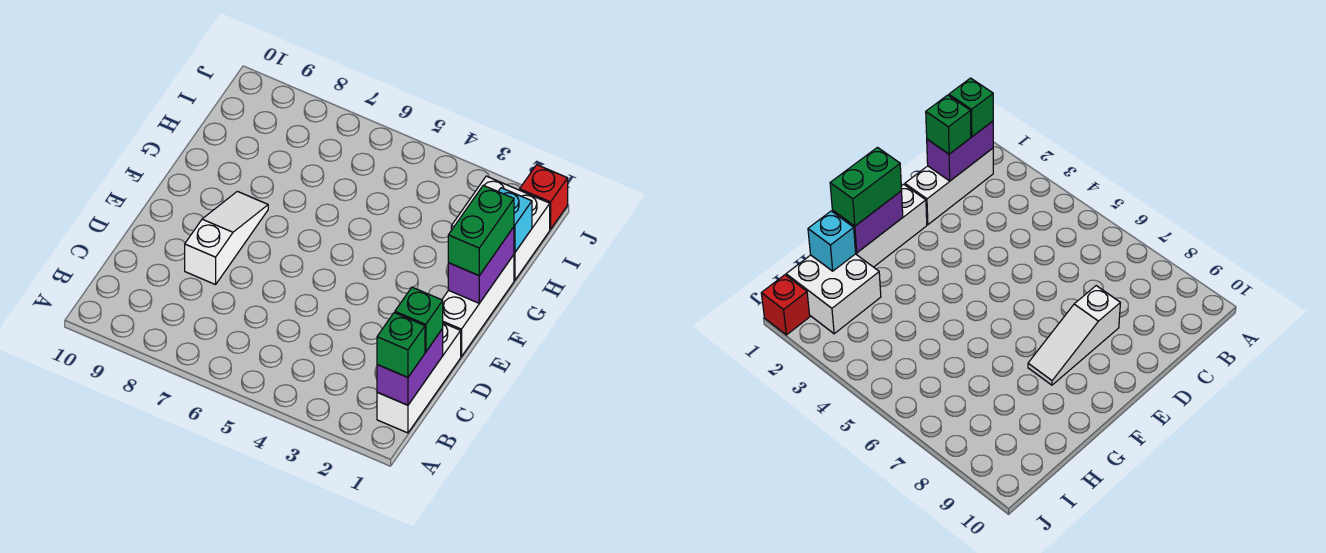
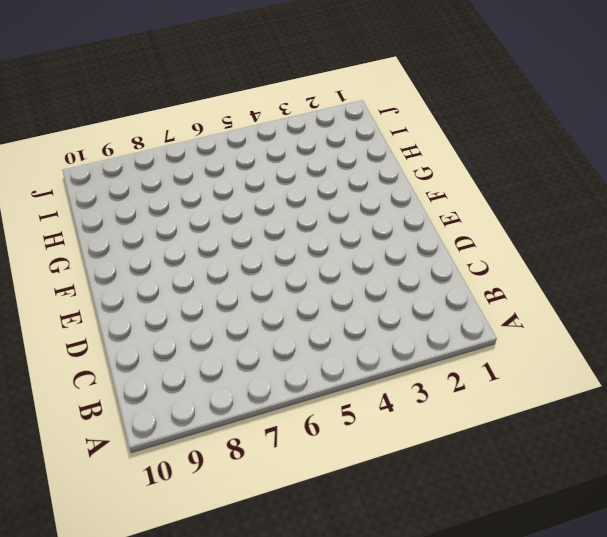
none -> white 1x3 brick [377,323,461,433]
none -> white 1x3 slope [185,191,268,285]

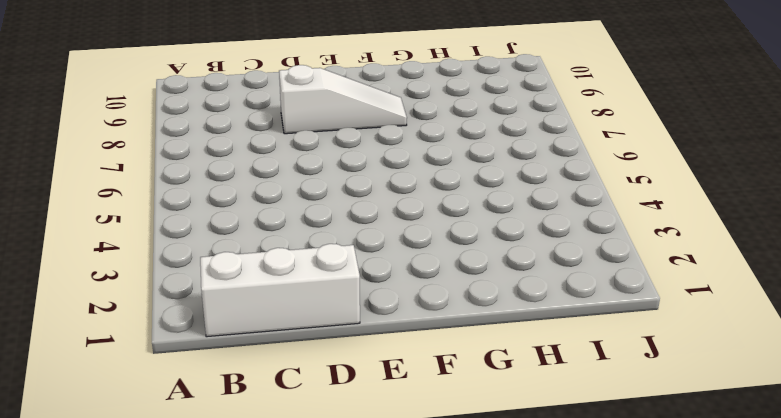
none -> white 1x3 brick [442,255,514,357]
none -> white 2x2 brick [451,176,550,280]

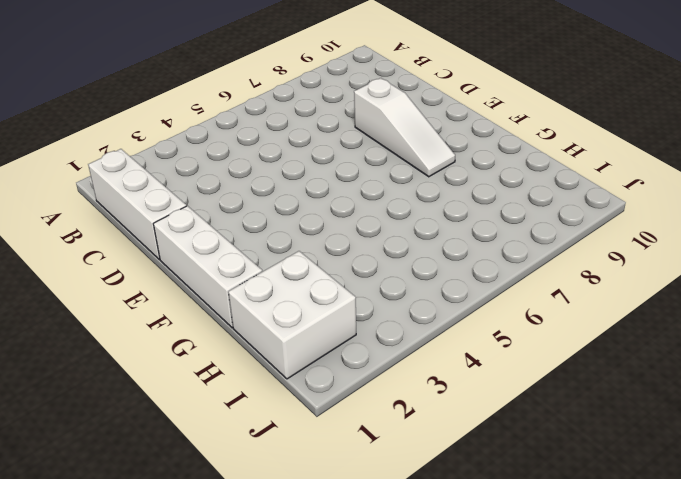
none -> red 1x1 brick [520,165,568,229]
none -> purple 1x2 brick [377,329,443,405]

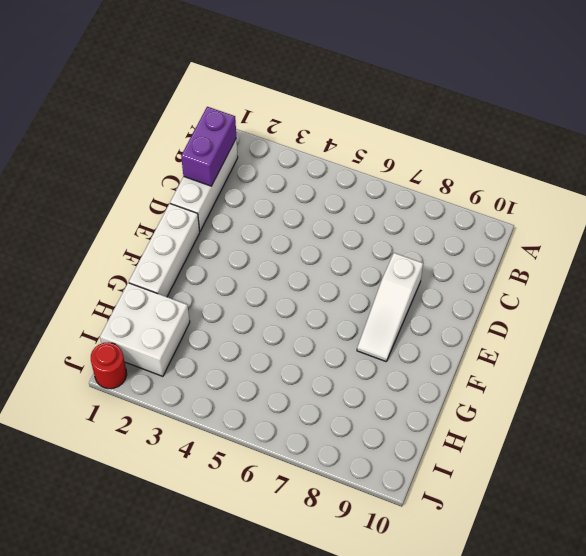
red 1x1 round brick [91,342,127,389] -> red 1x1 brick [520,165,568,229]
none -> purple 1x2 brick [448,227,514,303]
none -> cyan 1x1 brick [498,188,532,253]

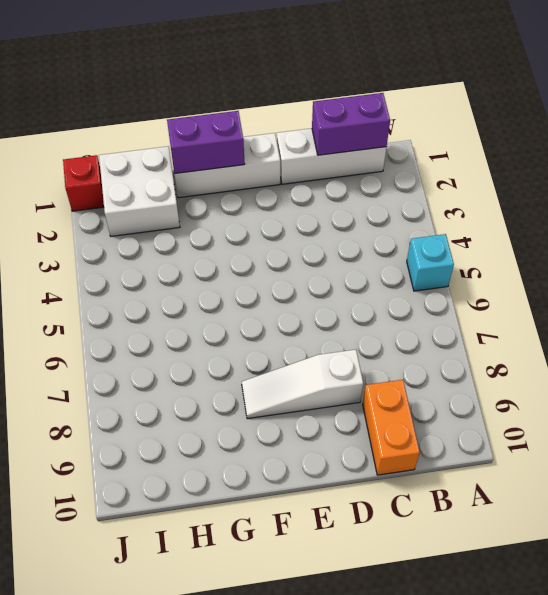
cyan 1x1 brick [407,234,454,291] -> cyan 1x1 brick moved to [498,188,532,253]
orange 1x2 brick [363,380,420,475] -> none
none -> green 1x1 brick [377,313,425,377]
none -> green 1x1 brick [395,287,443,352]

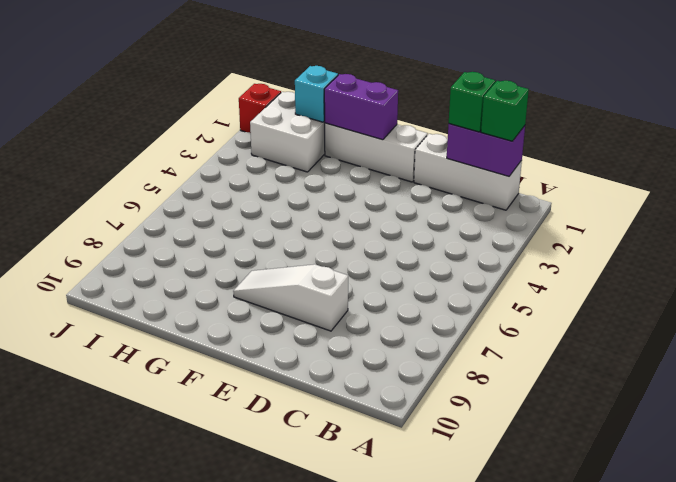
none -> green 1x2 brick [448,185,514,276]

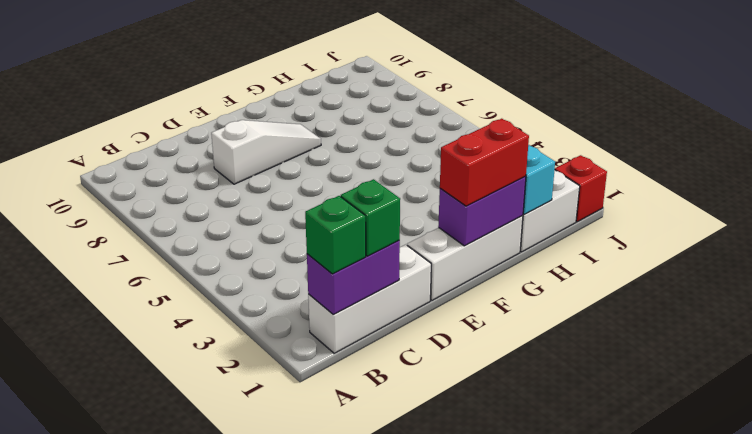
red 1x2 brick [440,119,529,206] -> green 1x2 brick [448,185,514,276]

